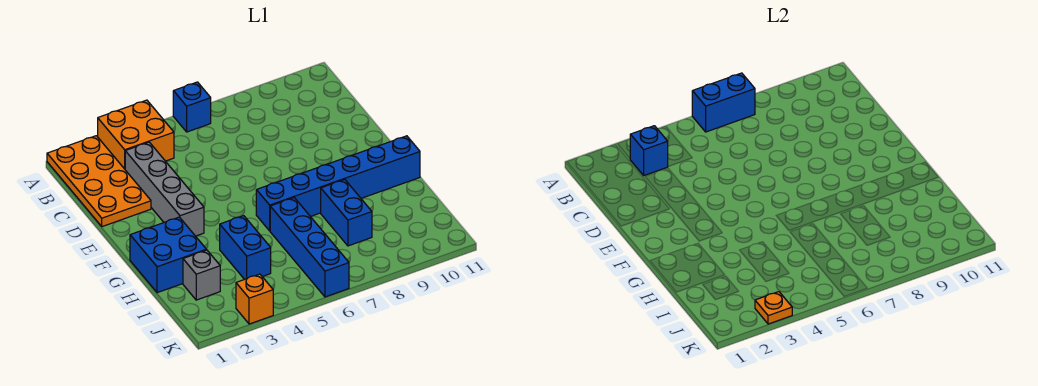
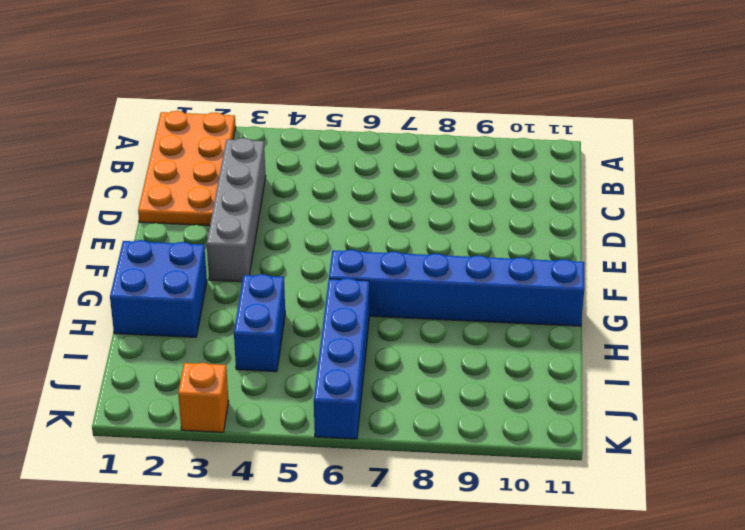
none -> orange 2x2 brick [98,100,174,169]
none -> blue 1x1 brick [173,82,211,132]
none -> blue 1x2 brick [321,180,372,246]

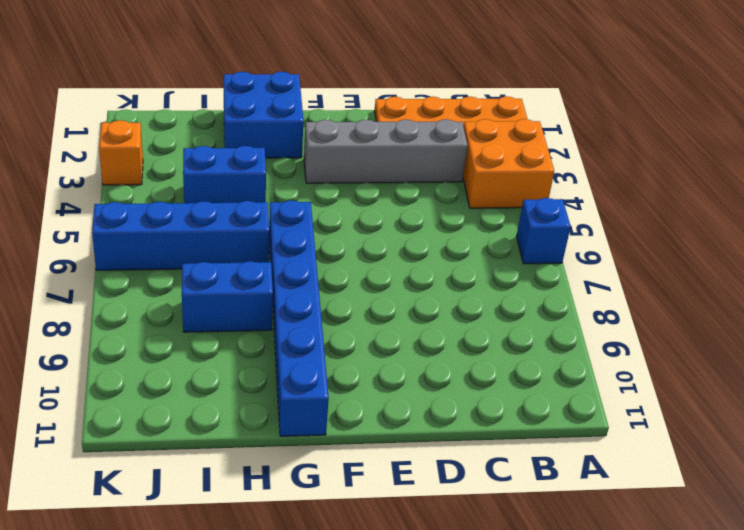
none -> grey 1x1 brick [183,250,220,300]
none -> blue 1x2 brick [692,73,755,132]
none -> blue 1x1 brick [630,126,668,175]

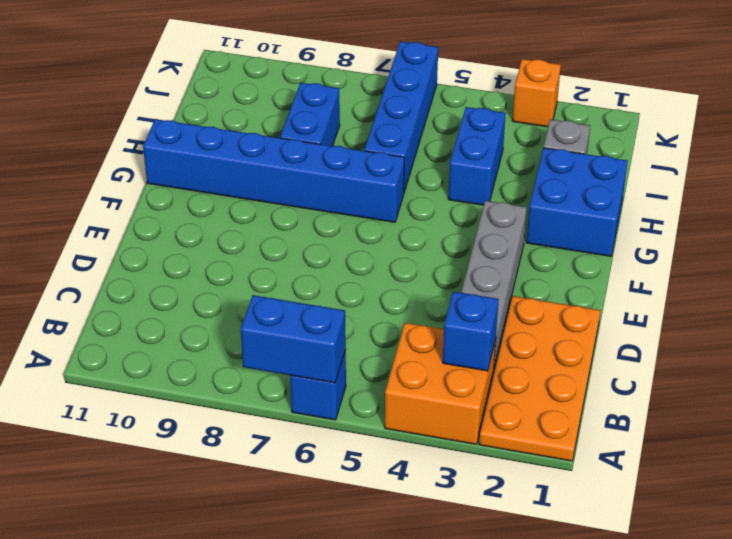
none -> orange 1x1 plate [755,292,792,324]

